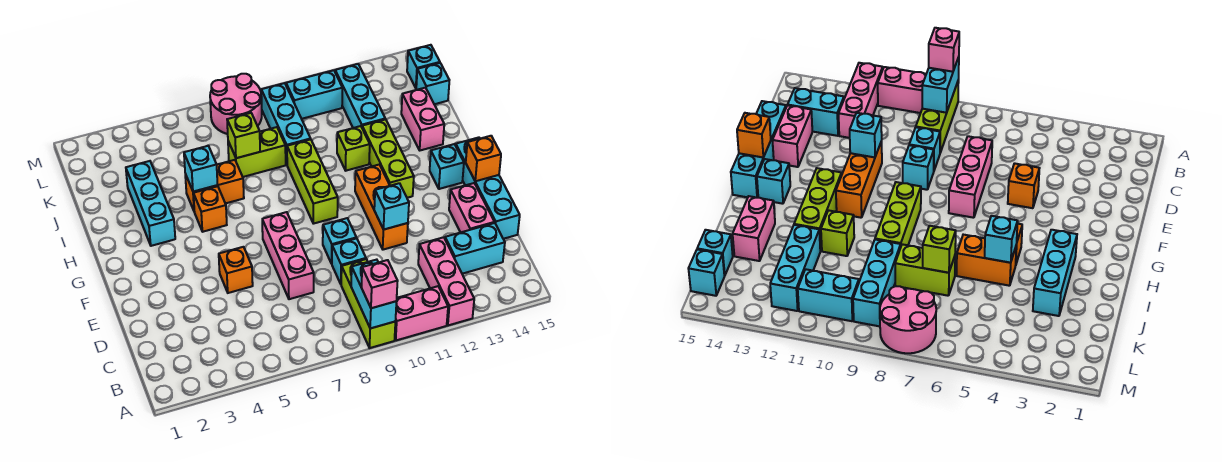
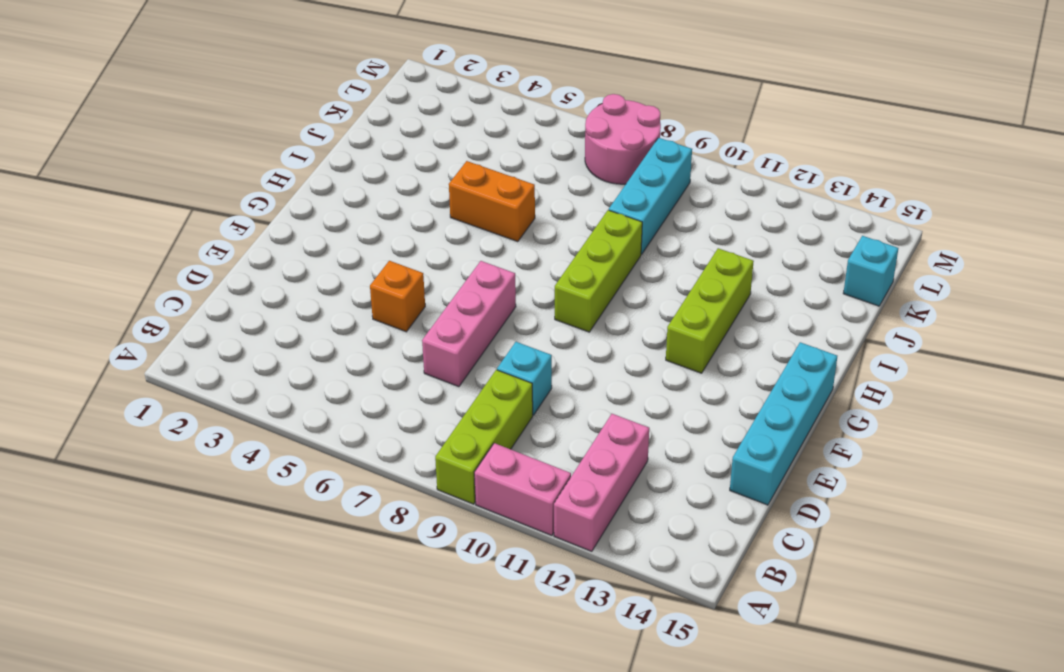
none -> cyan 1x2 brick [445,223,505,274]
none -> pink 1x2 brick [449,183,494,232]
none -> cyan 1x1 brick [323,218,356,264]
none -> orange 1x3 brick [355,165,408,250]

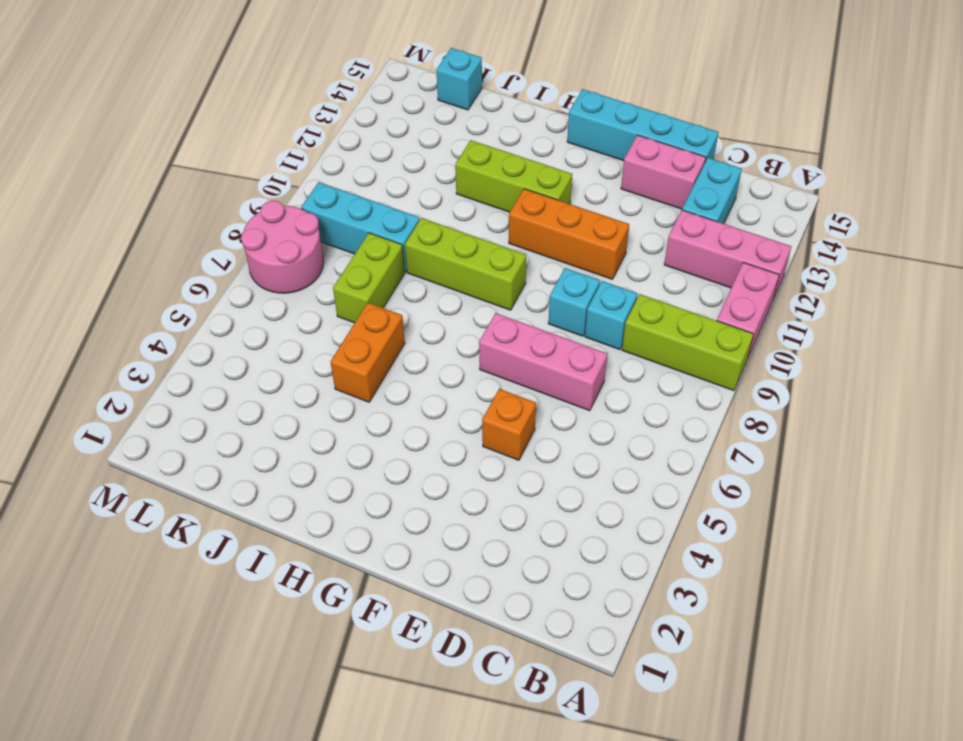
none -> cyan 1x1 brick [430,144,464,189]
none -> cyan 1x3 brick [126,161,175,246]
none -> orange 1x1 brick [193,186,227,232]
none -> lime 1x1 brick [337,126,370,171]

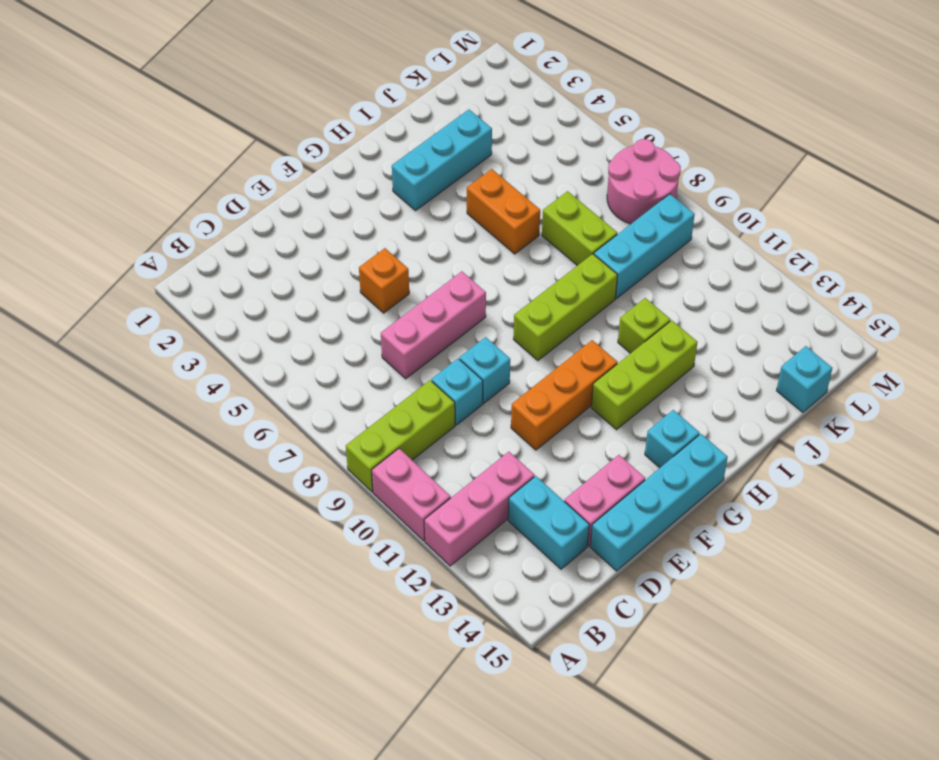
none -> orange 1x1 brick [193,186,227,232]
none -> pink 1x2 brick [401,88,444,150]
none -> cyan 1x3 brick [335,64,385,128]
none -> cyan 1x2 brick [286,70,342,119]

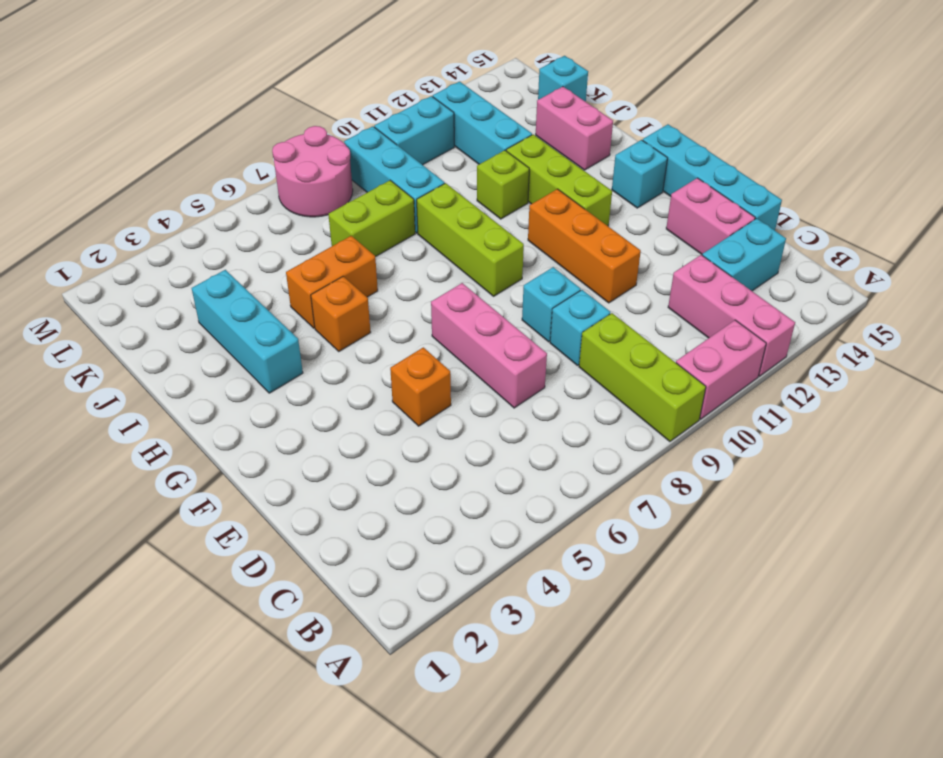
none -> cyan 1x1 brick [407,45,440,88]
none -> cyan 1x2 brick [351,260,396,328]
none -> cyan 1x1 brick [374,183,409,230]
none -> orange 1x1 brick [466,136,501,181]

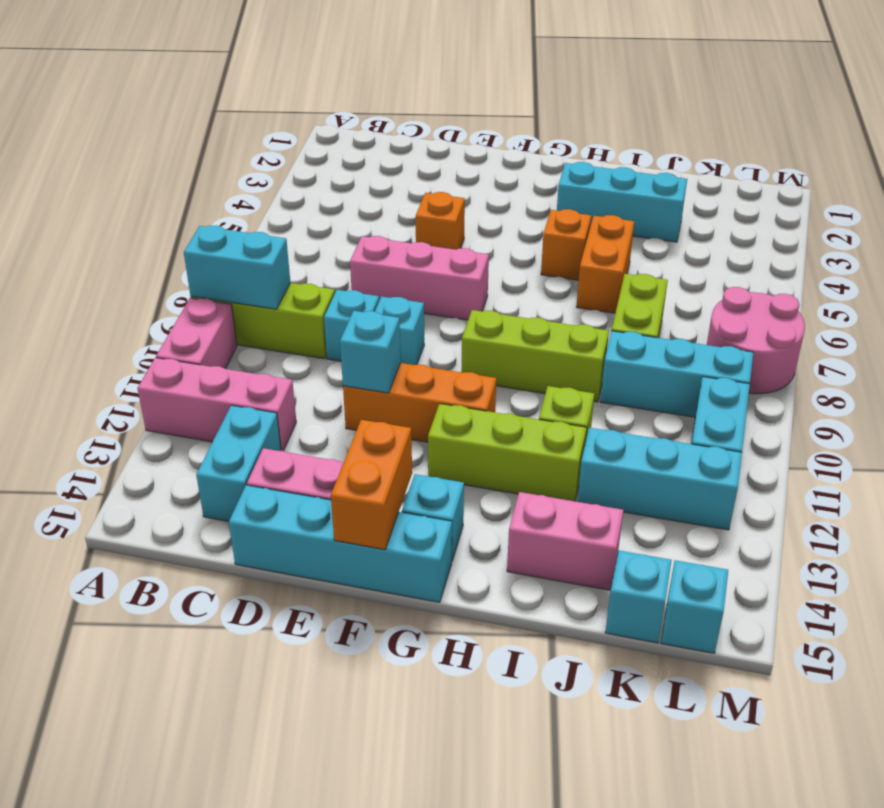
orange 1x2 brick [331,420,412,550] -> orange 1x1 brick [466,136,501,181]
none -> cyan 1x1 brick [184,146,218,192]
none -> lime 1x1 brick [227,113,260,158]
none -> pink 1x1 brick [362,260,398,308]

